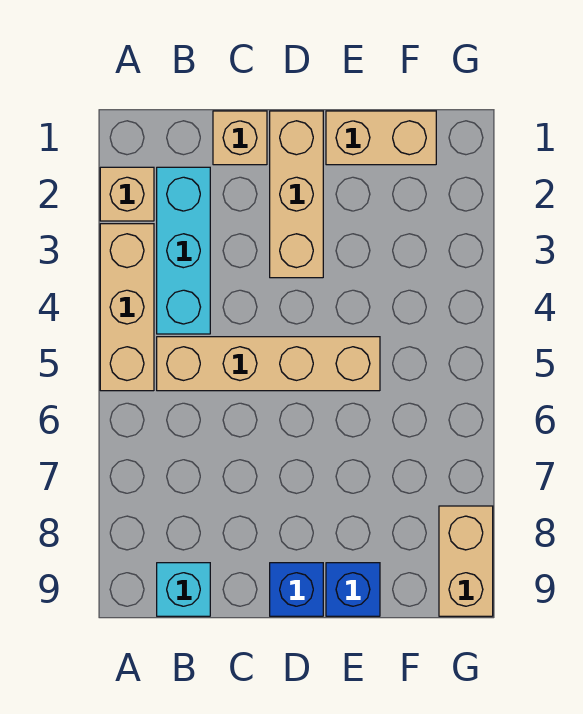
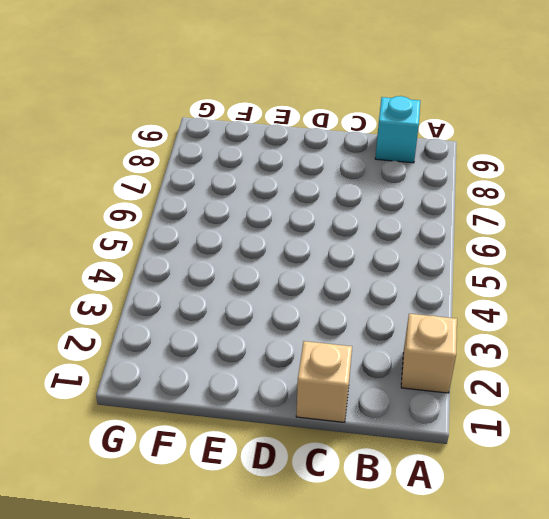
none -> tan 1x3 brick [100,224,154,391]
none -> cyan 1x3 brick [157,167,210,334]

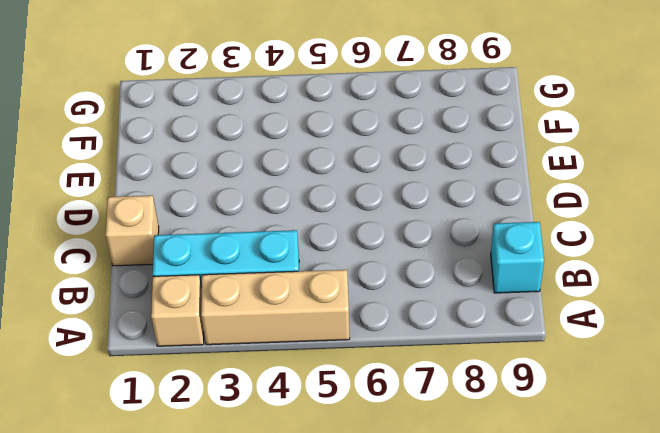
none -> tan 1x4 brick [157,337,380,391]
none -> tan 1x3 brick [270,111,323,278]

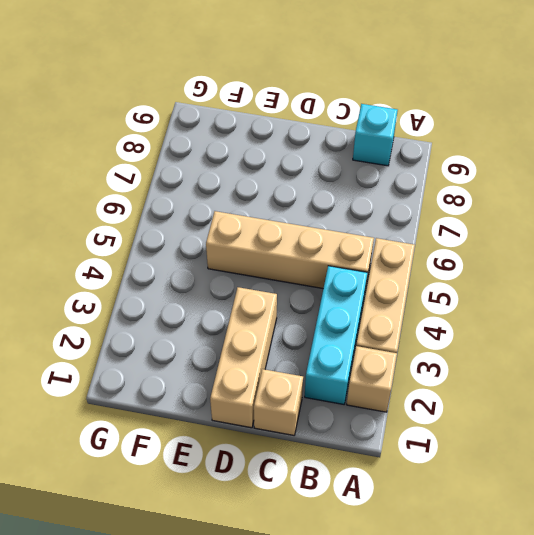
none -> blue 1x1 brick [270,563,323,616]
none -> tan 1x2 brick [326,111,436,165]

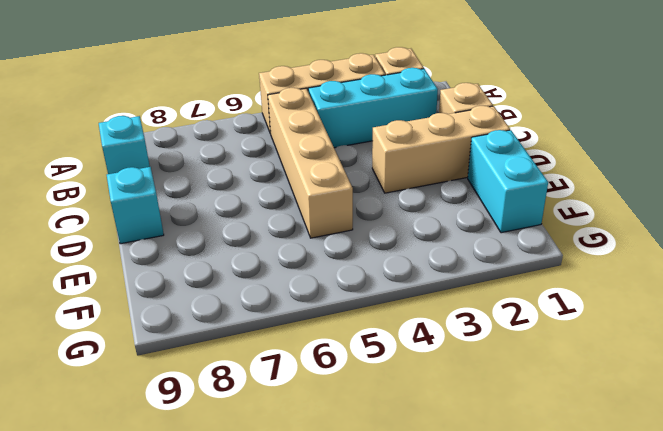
cyan 1x1 brick [107,167,164,244] -> blue 1x1 brick [270,563,323,616]
cyan 1x2 brick [468,130,548,233] -> tan 1x2 brick [326,111,436,165]
none -> blue 1x1 brick [326,563,380,616]
none -> tan 1x2 brick [439,506,493,616]

